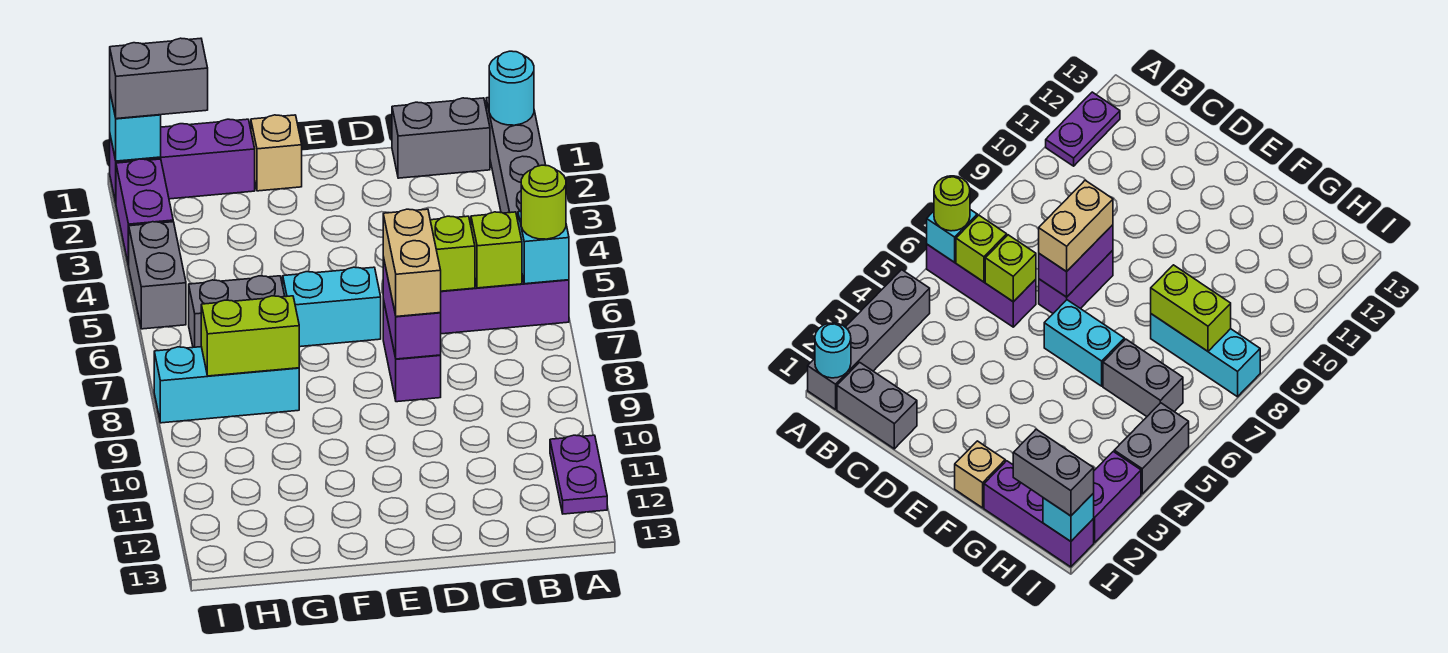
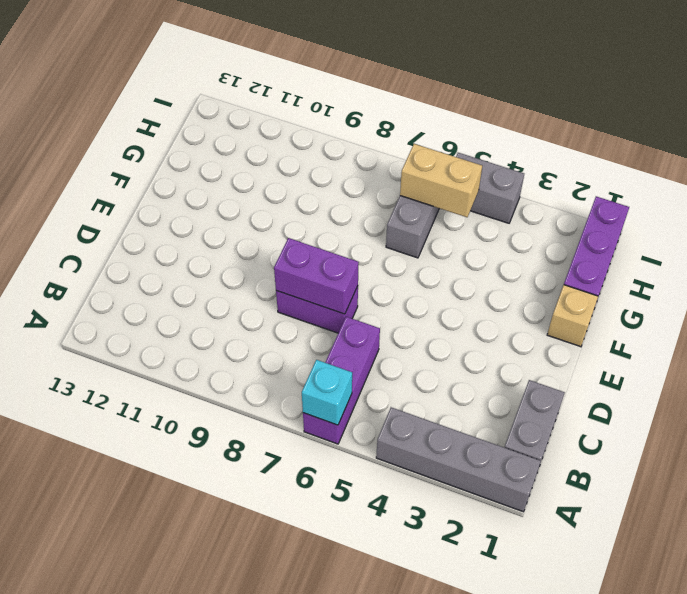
tan 1x2 brick [400,144,482,217] -> tan 1x2 brick moved to [383,209,441,317]
none -> purple 1x2 plate [550,435,607,514]
none -> cyan 1x2 brick [283,267,381,347]
none -> cyan 1x3 brick [154,347,299,423]

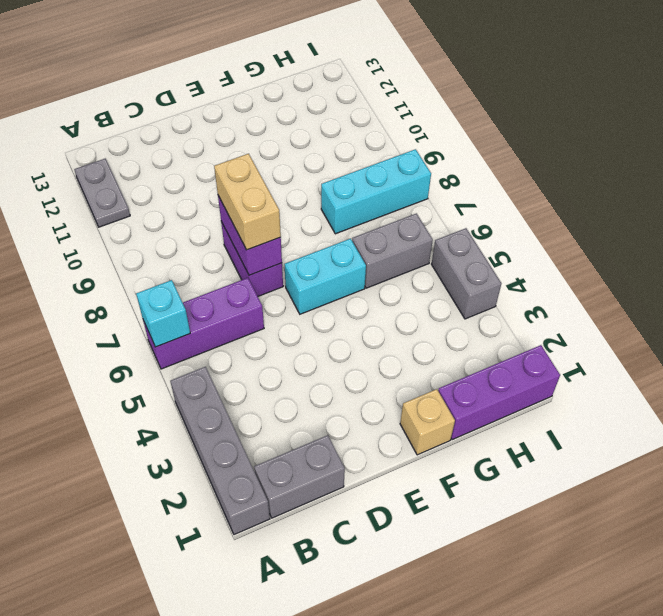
grey 1x2 plate [74,159,130,227] -> purple 1x2 plate [550,435,607,514]
none -> purple 1x2 brick [116,159,173,266]
none -> cyan 1x1 round brick [489,51,534,125]
none -> lime 1x1 brick [471,212,522,288]

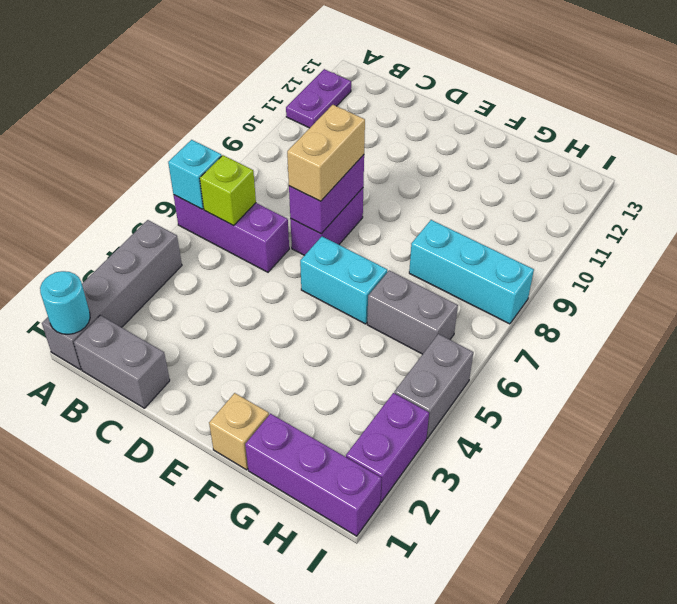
none -> lime 1x1 brick [430,216,475,291]
none -> lime 1x2 brick [201,296,299,376]
none -> cyan 1x1 brick [110,93,161,161]

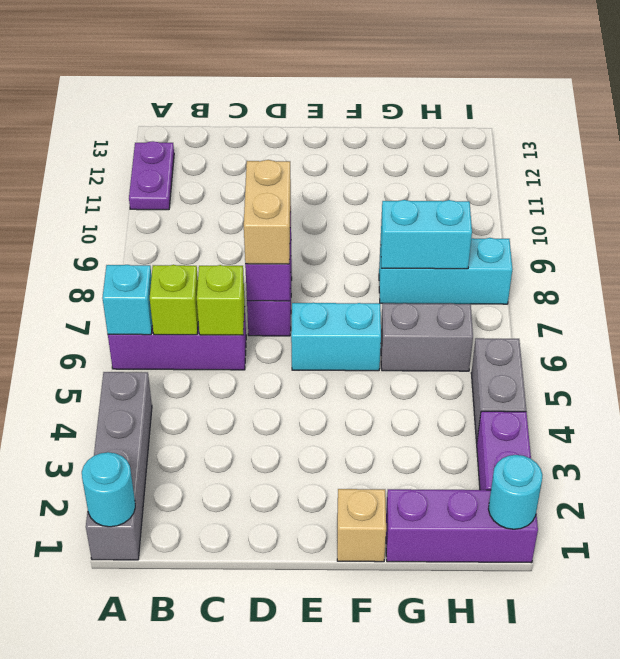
cyan 1x2 brick [381,200,472,269] -> lime 1x2 brick [201,296,299,376]
cyan 1x1 round brick [489,455,542,529] -> cyan 1x1 brick [110,93,161,161]
none -> grey 1x2 brick [392,98,490,178]
none -> lime 1x1 round brick [521,165,566,239]
none -> grey 1x2 brick [110,38,208,119]

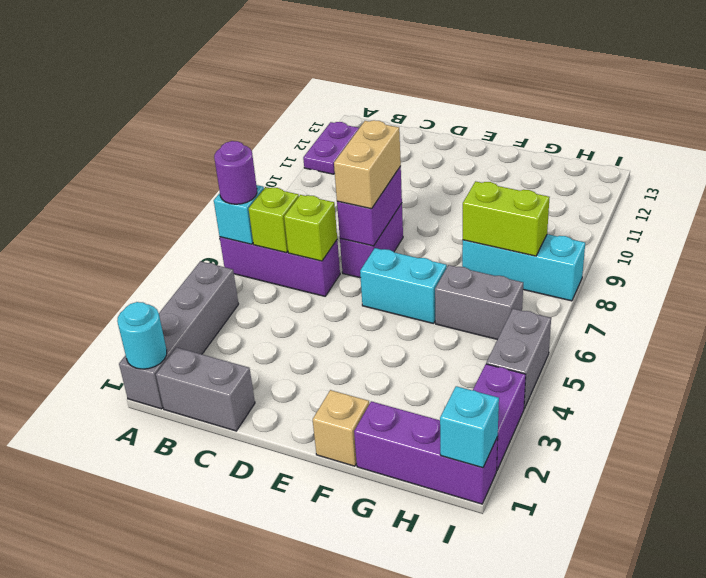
purple 1x1 round brick [214,141,257,204] -> lime 1x1 round brick [521,165,566,239]
none -> grey 1x2 brick [110,38,208,119]

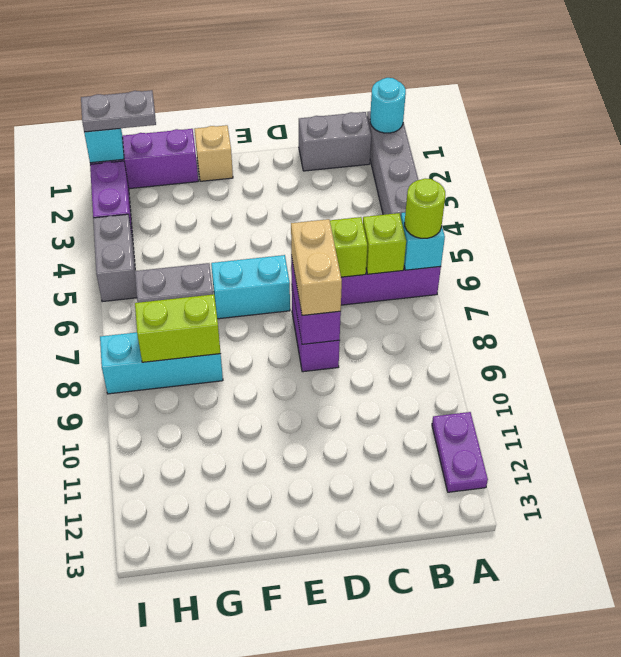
grey 1x2 plate [81,90,156,132] -> grey 1x2 brick [110,38,208,119]

